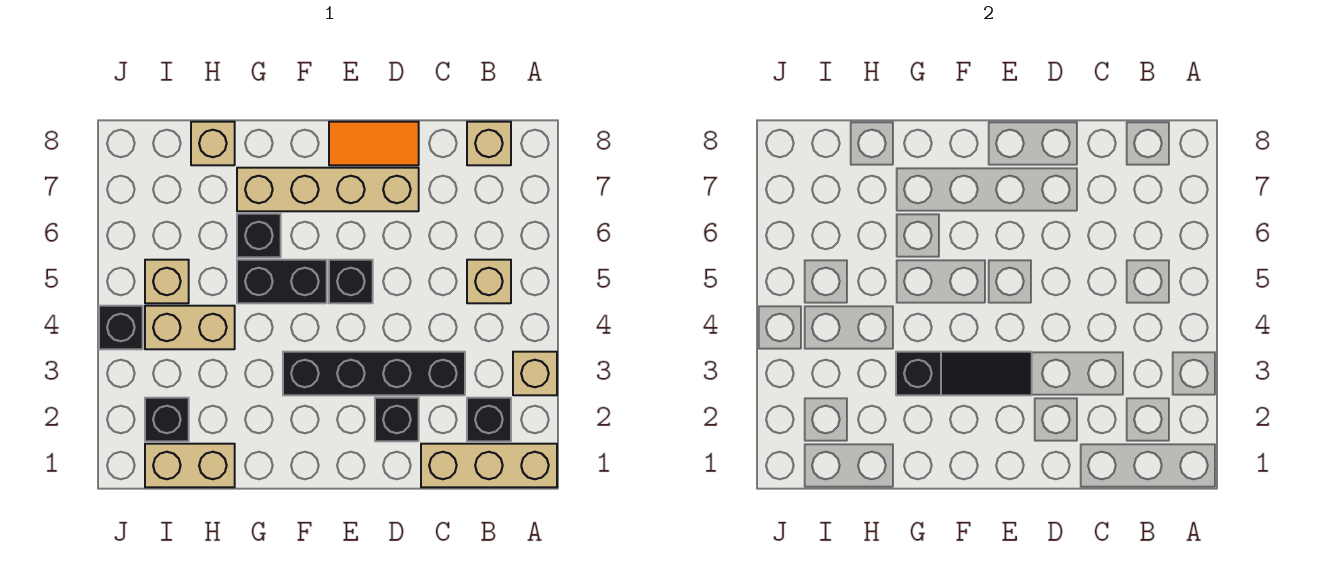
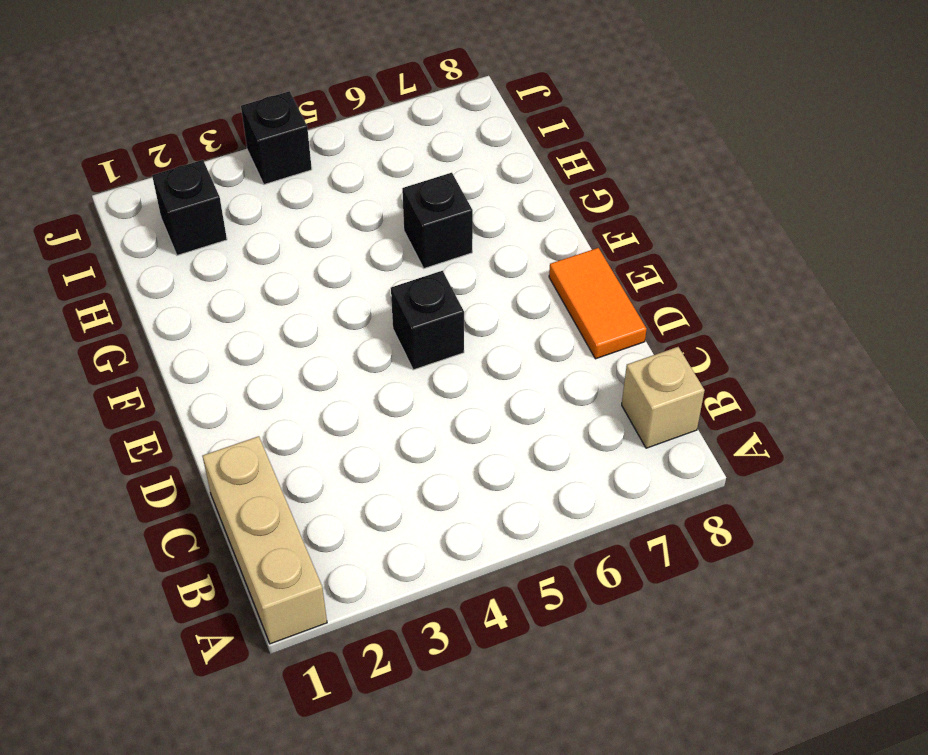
none -> tan 1x1 brick [513,352,557,395]
none -> black 1x1 brick [467,398,511,441]
none -> tan 1x1 brick [467,260,511,303]

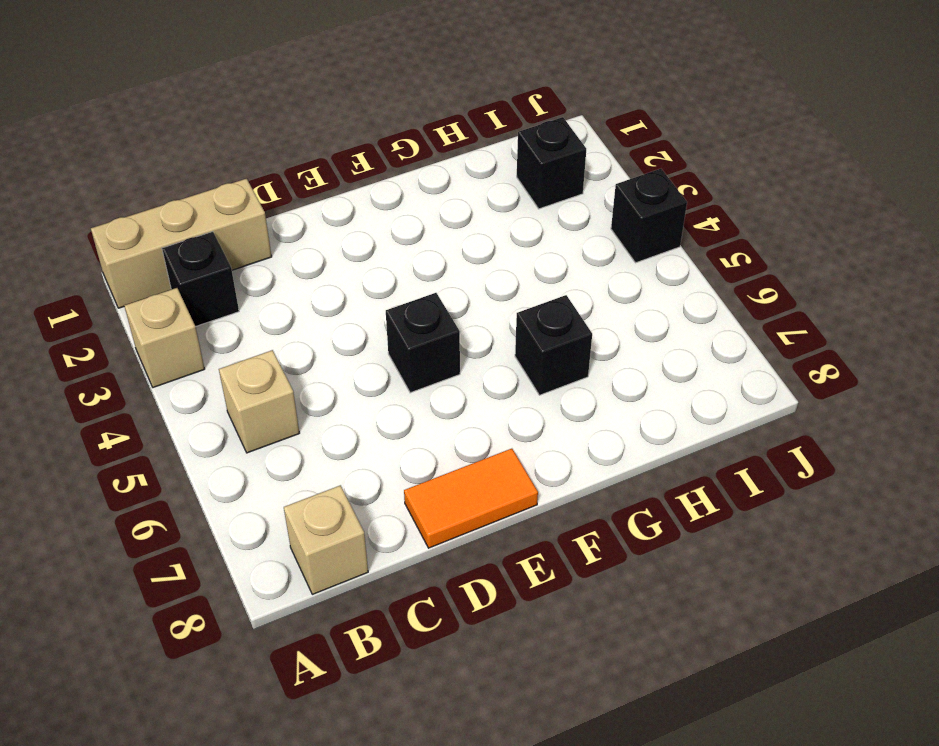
none -> black 1x4 brick [283,352,465,395]
none -> black 1x1 brick [375,398,419,441]
none -> tan 1x4 brick [237,168,419,211]

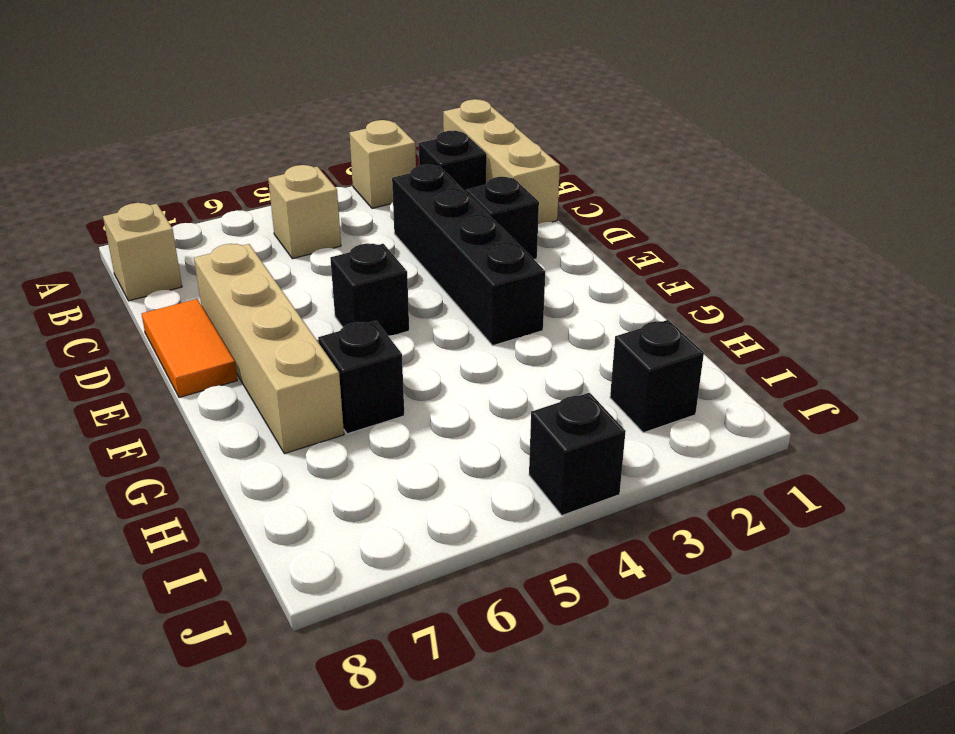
none -> black 1x2 brick [237,260,327,303]
none -> tan 1x2 brick [145,444,235,487]
none -> tan 1x2 brick [145,306,235,349]

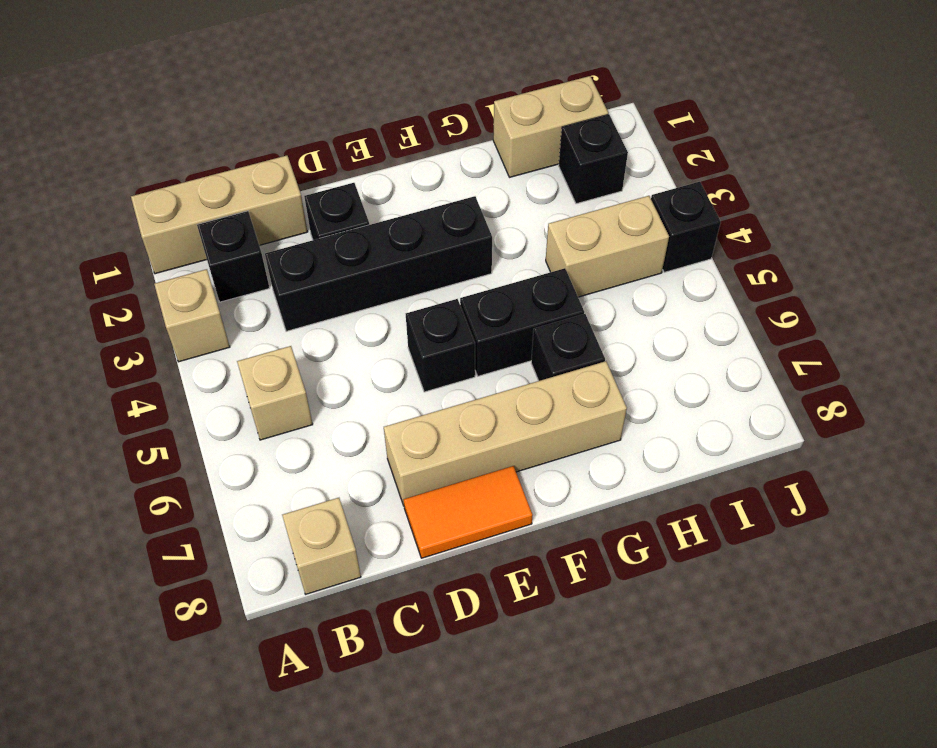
none -> tan 1x1 brick [191,122,235,165]
none -> tan 1x1 brick [145,260,189,303]
none -> black 1x3 slope [896,352,1032,395]

